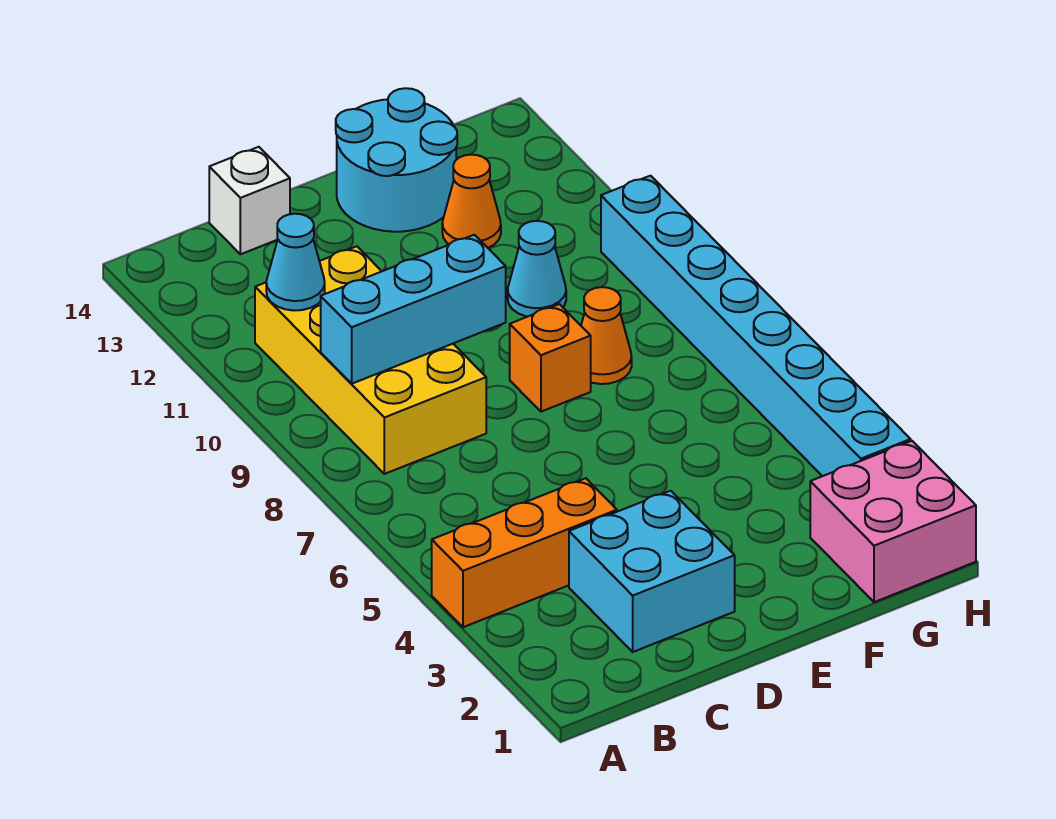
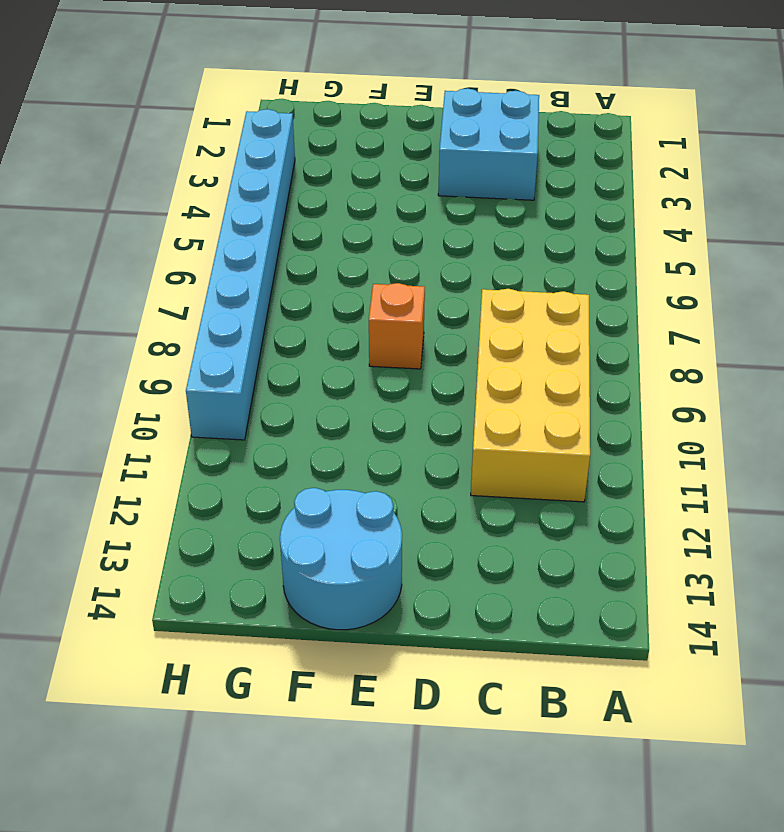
none -> orange 1x3 brick [432,478,617,627]
none -> white 1x1 brick [209,147,290,254]
none -> orange 1x1 cone [581,287,632,384]

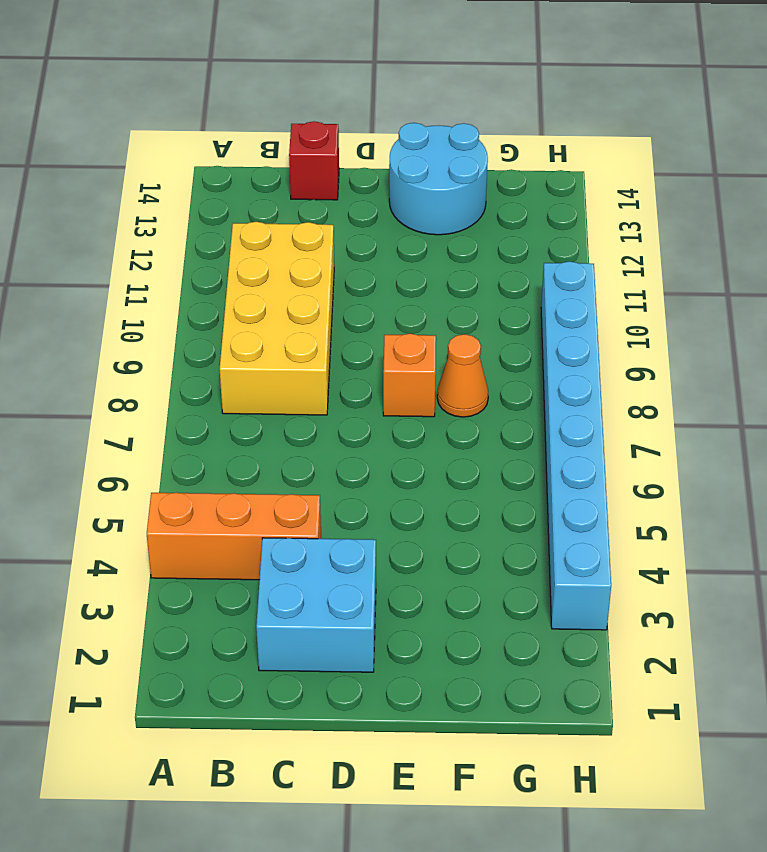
red 1x1 brick [289,121,339,200] -> white 1x1 brick [209,147,290,254]
none -> cyan 1x1 cone [508,221,566,317]
none -> orange 1x1 cone [442,155,501,248]
none -> pink 2x2 brick [810,441,976,602]

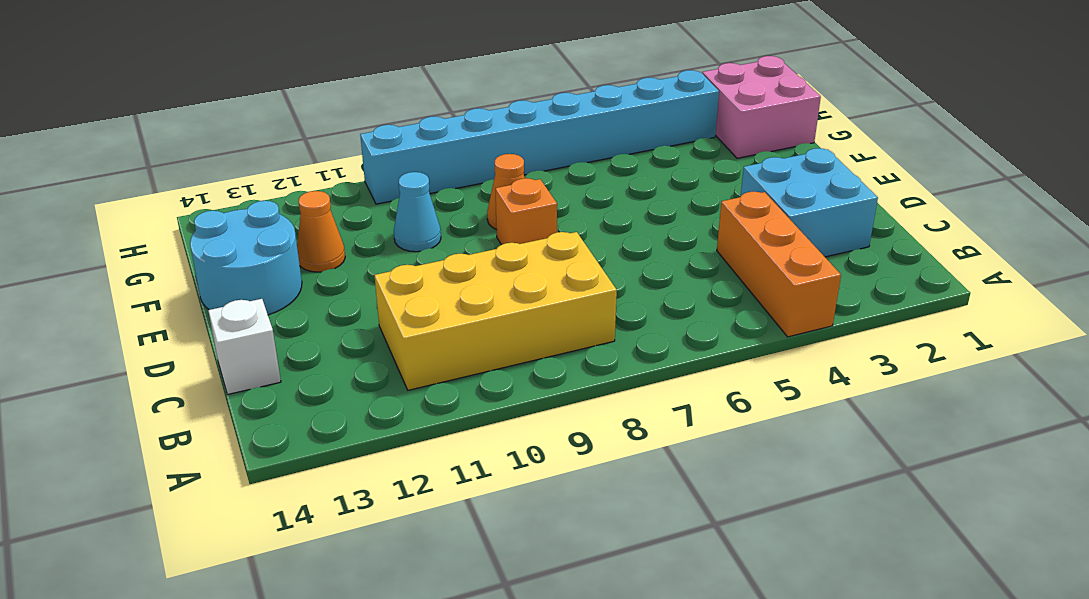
none -> cyan 1x3 brick [321,235,506,384]
none -> cyan 1x1 cone [266,214,325,311]

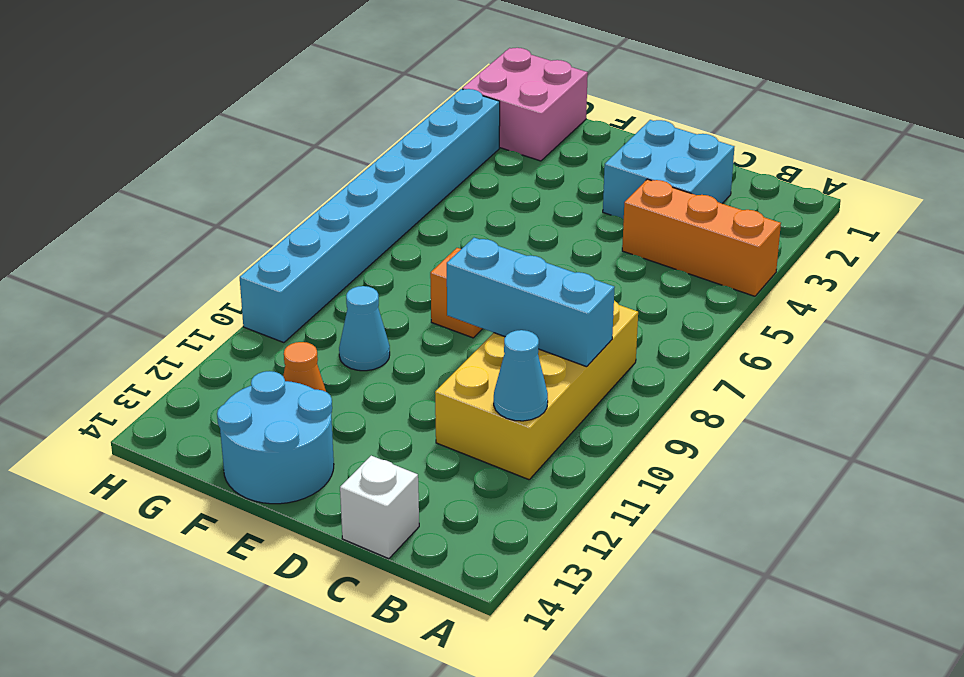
none -> orange 1x1 cone [581,287,632,384]

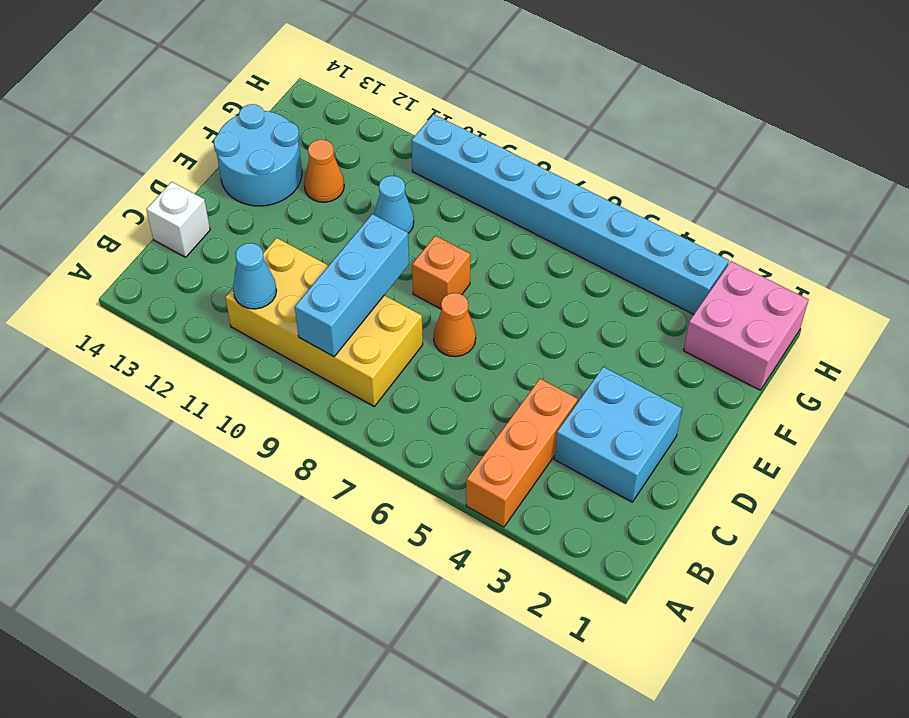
orange 1x1 cone [434,293,476,357] -> orange 1x1 cone moved to [581,287,632,384]

